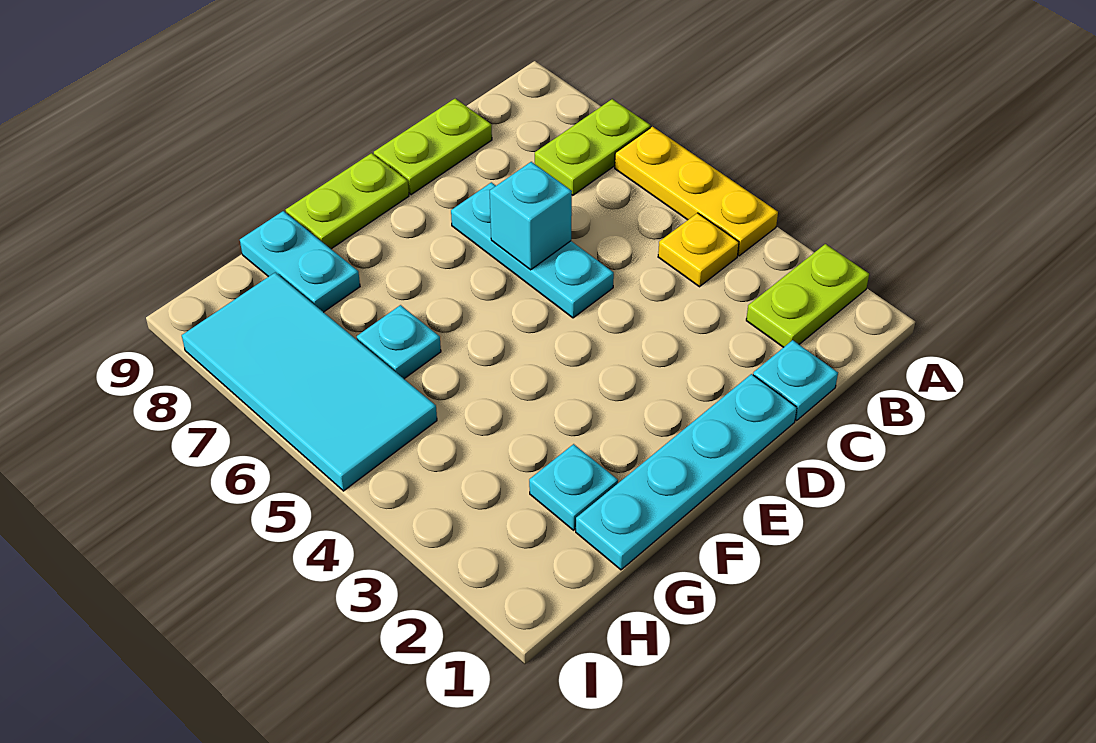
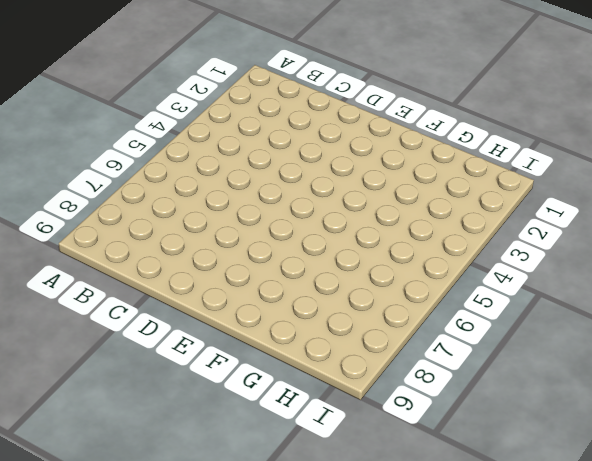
none -> lime 1x2 plate [746,244,869,347]
none -> yellow 1x3 plate [615,127,778,256]
none -> lime 1x2 plate [535,99,651,195]

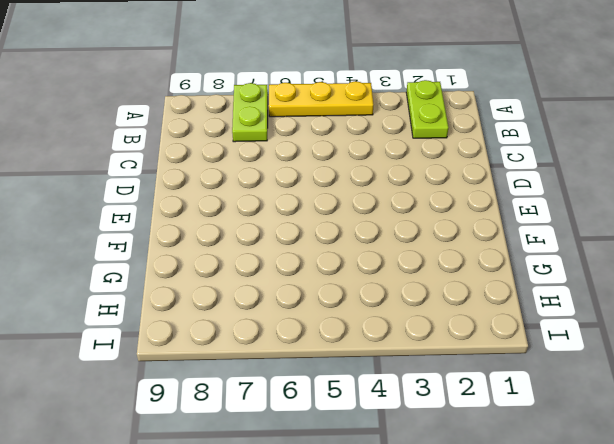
none -> yellow 1x1 plate [658,213,739,287]
none -> cyan 1x1 plate [753,340,838,421]
none -> lime 1x2 plate [374,99,492,195]

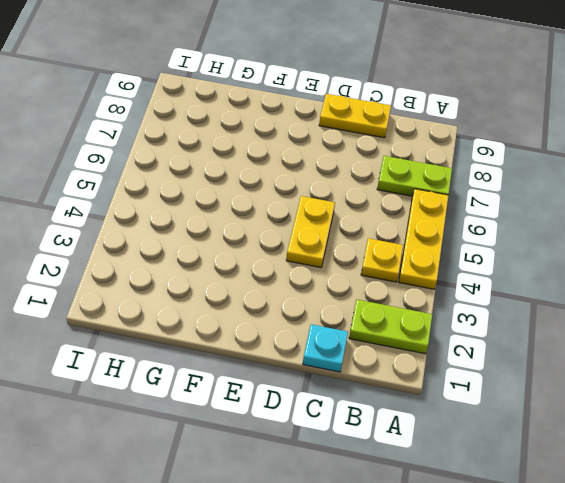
yellow 1x2 plate [319,94,391,138] -> lime 1x2 plate [374,99,492,195]
yellow 1x2 plate [286,196,335,267] -> cyan 1x3 plate [451,182,614,318]
none -> cyan 1x4 plate [576,374,797,570]
none -> lime 1x2 plate [286,153,409,249]
none -> cyan 1x1 plate [529,444,618,530]

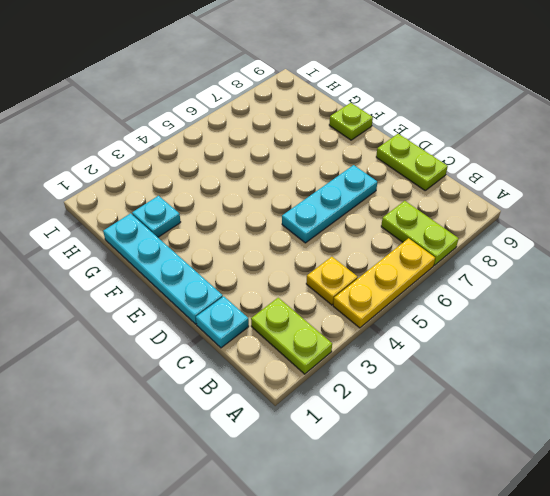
lime 1x1 plate [329,103,373,140] -> lime 1x2 plate [286,153,409,249]
none -> cyan 1x1 plate [357,305,441,379]
none -> cyan 1x2 plate [240,211,360,312]
none -> cyan 2x4 tile [182,272,437,491]

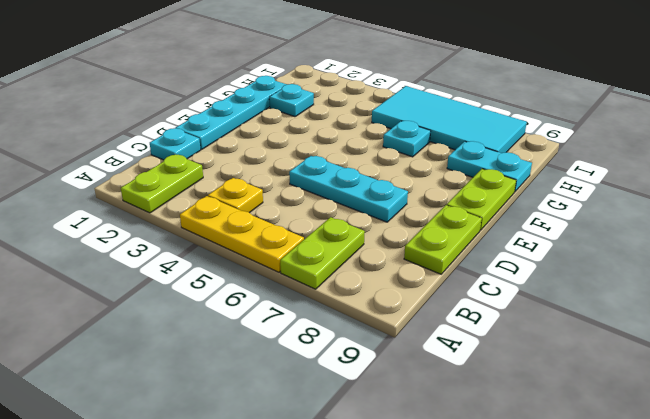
none -> cyan 1x1 brick [490,162,572,270]

